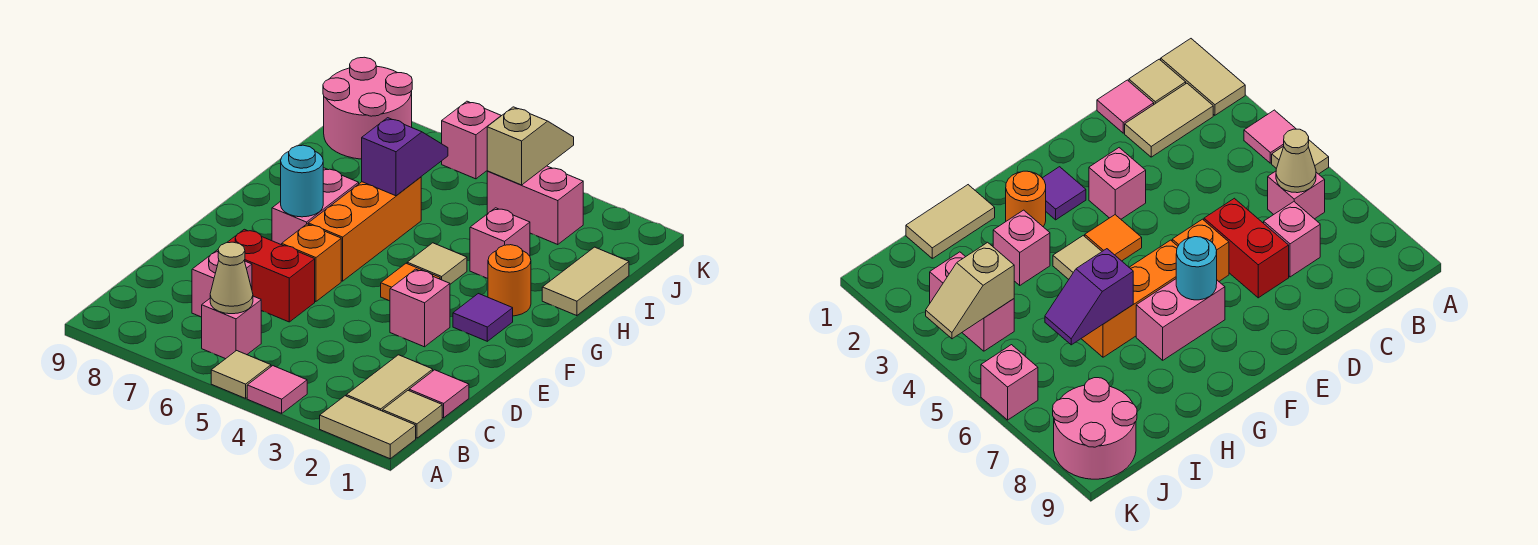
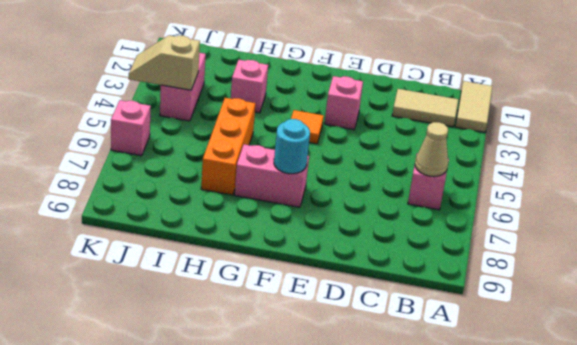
orange 1x3 brick [201,98,256,195] -> orange 1x3 brick turned to [308,177,421,281]
none -> pink 1x1 tile [247,366,307,413]
none -> tan 1x1 tile [211,351,271,398]
none -> tan 1x1 tile [383,391,442,438]

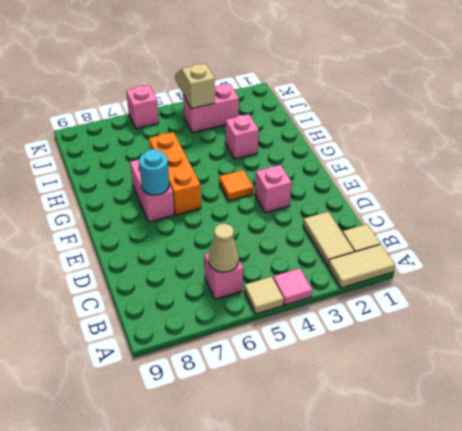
none -> pink 1x1 tile [409,370,469,418]
none -> pink 1x1 brick [192,250,252,317]
none -> red 1x2 brick [227,229,315,322]

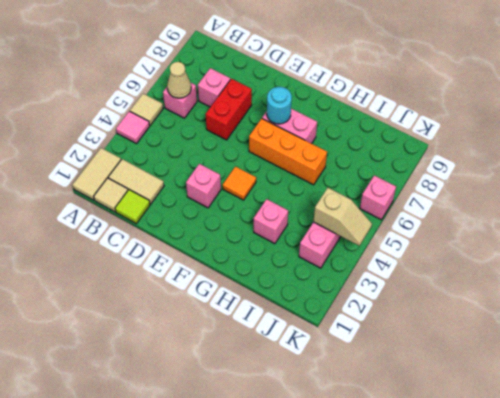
lime 1x1 tile [115,190,150,224] -> pink 1x1 tile [409,370,469,418]
none -> orange 1x1 brick [282,224,341,302]
none -> purple 1x1 tile [453,294,513,341]
none -> orange 1x1 round brick [488,245,531,316]

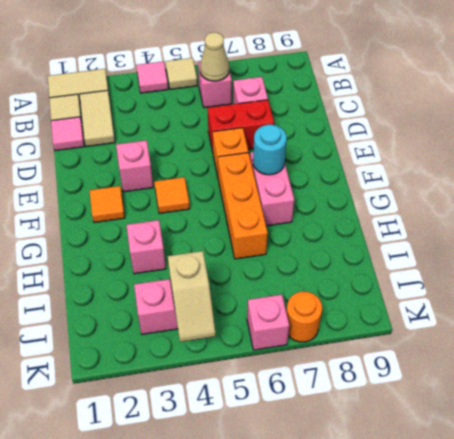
orange 1x1 tile [90,186,125,223] -> purple 1x1 tile [453,294,513,341]
orange 1x1 round brick [286,292,322,342] -> orange 1x1 round brick moved to [488,245,531,316]
none -> tan 1x1 tile [407,243,467,284]
none -> tan 1x2 tile [542,247,629,316]
none -> pink 2x2 round brick [323,57,412,159]

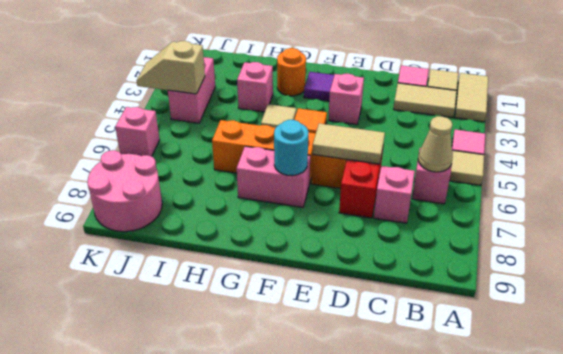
tan 1x2 tile [312,123,385,164] -> tan 1x2 tile moved to [542,247,629,316]
none -> purple 1x2 slope [362,118,448,196]

